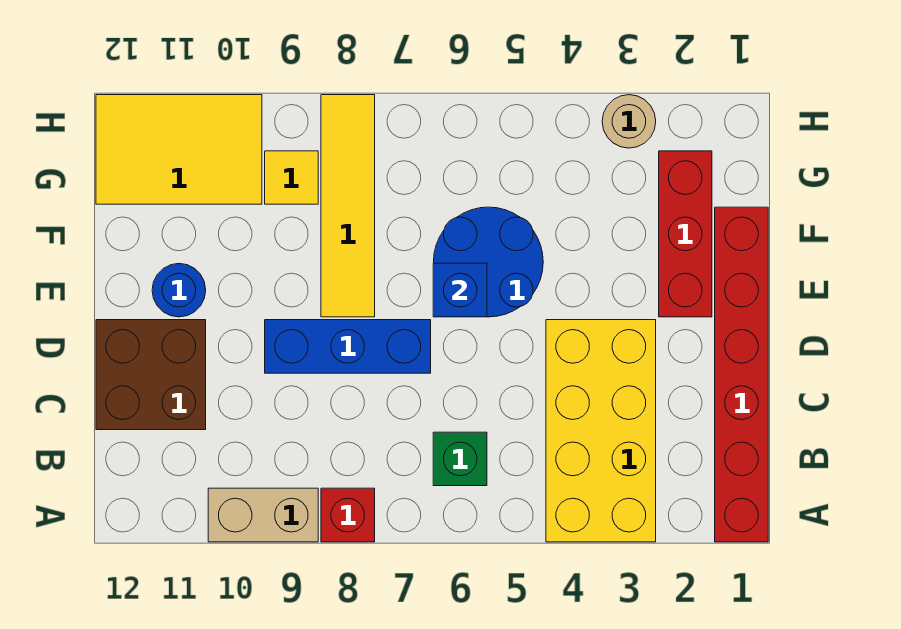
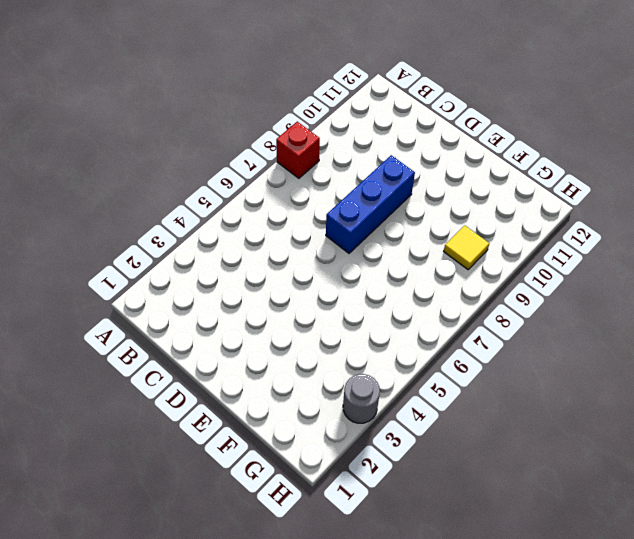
grey 1x1 round brick [343,374,380,423] -> tan 1x1 round brick [602,95,656,148]
none -> red 1x6 brick [715,207,768,542]
none -> yellow 2x4 brick [546,320,656,542]
none -> tan 1x2 brick [208,488,318,542]

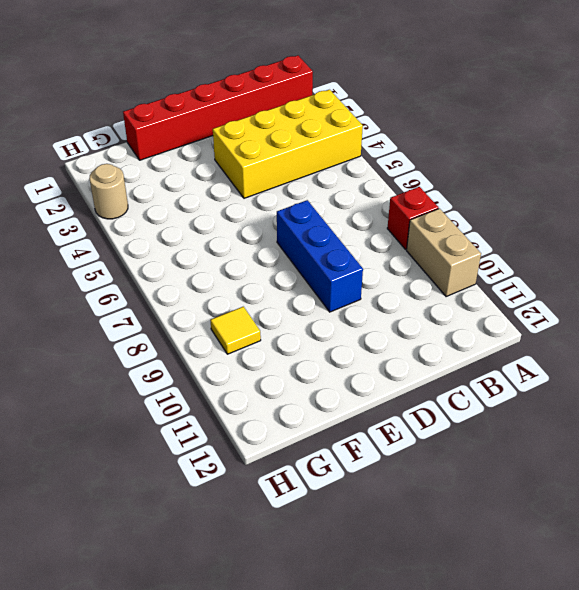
none -> green 1x1 brick [433,432,487,486]
none -> brown 2x2 brick [96,320,206,430]
none -> red 1x3 brick [659,151,712,317]

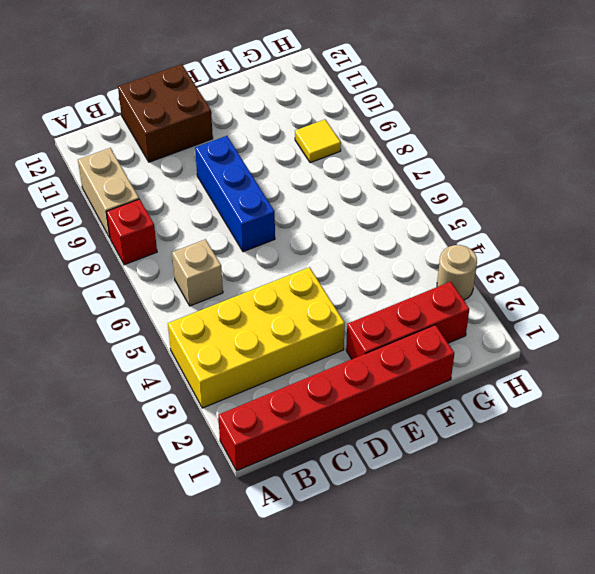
tan 1x1 brick [172,239,223,306] -> green 1x1 brick [433,432,487,486]
none -> blue 2x2 round brick [434,207,543,317]
none -> yellow 1x4 tile [321,95,375,317]
none -> blue 1x1 round brick [152,264,206,317]

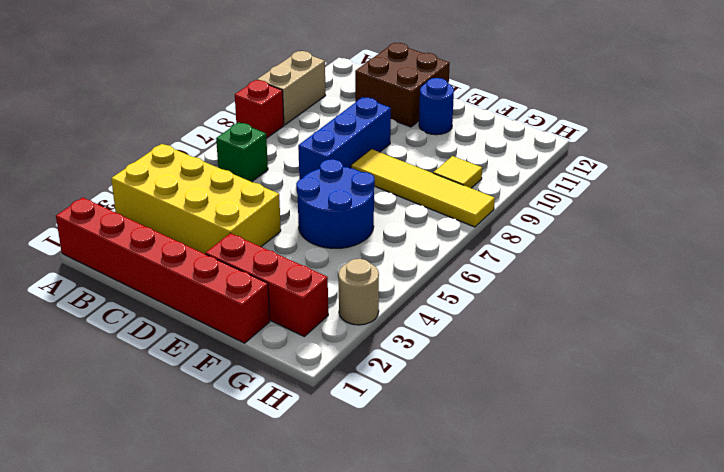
none -> yellow 2x3 tile [96,95,262,204]
none -> blue 1x1 brick [433,263,487,317]

